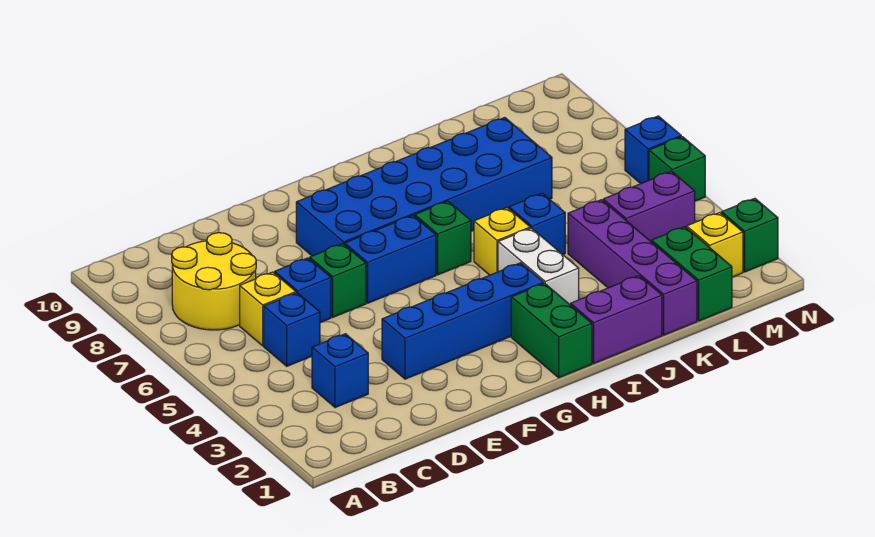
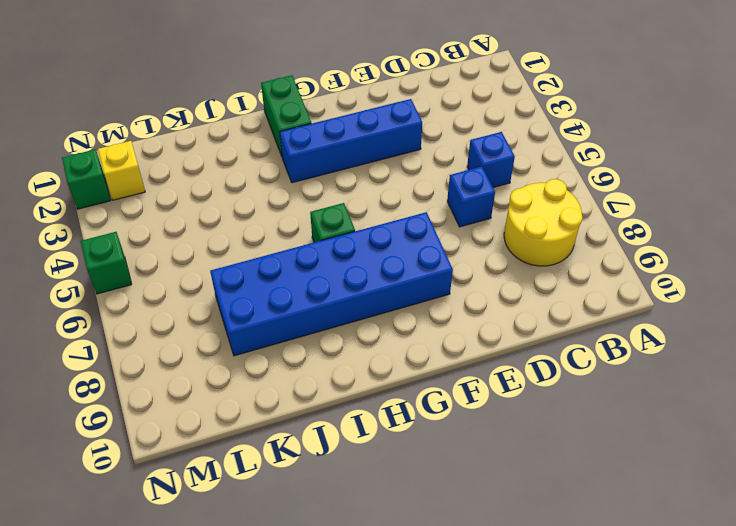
none -> blue 1x1 brick [312,334,368,408]
none -> yellow 1x1 brick [240,272,296,346]
none -> green 1x1 brick [310,244,366,317]

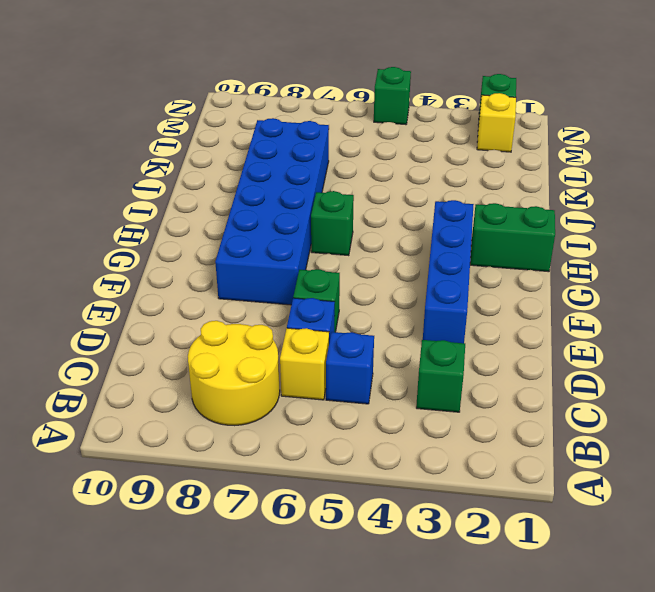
green 1x1 brick [416,340,465,412] -> blue 1x1 brick [312,334,368,408]
none -> blue 1x2 brick [345,215,436,303]
none -> purple 1x2 brick [571,276,662,363]
none -> white 1x2 brick [498,228,579,305]

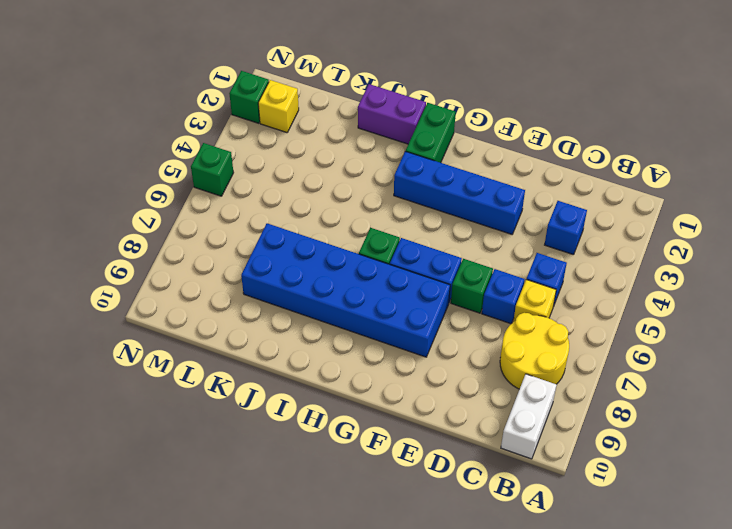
white 1x2 brick [501,374,557,459] -> white 1x2 brick moved to [498,228,579,305]
none -> yellow 1x1 brick [474,208,530,275]
none -> blue 1x1 brick [509,193,565,255]
none -> purple 1x4 brick [568,200,697,335]

